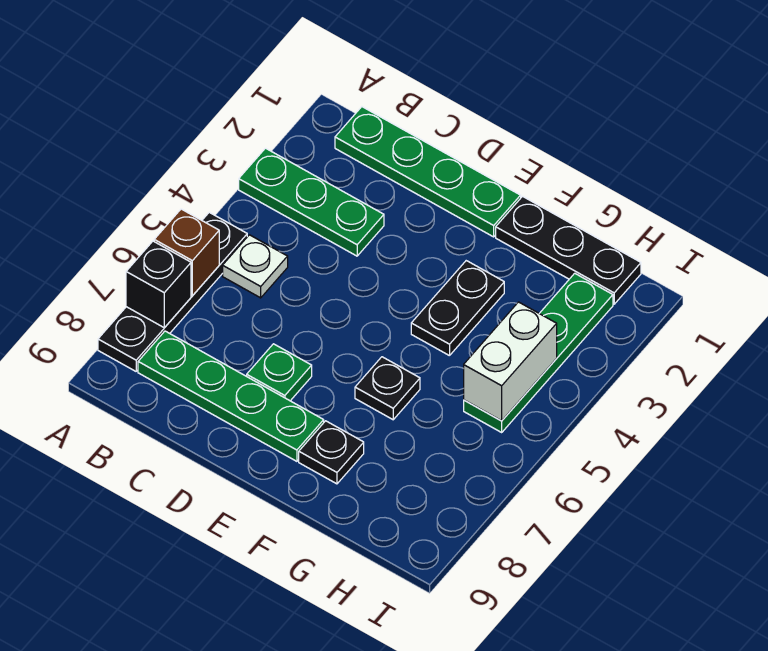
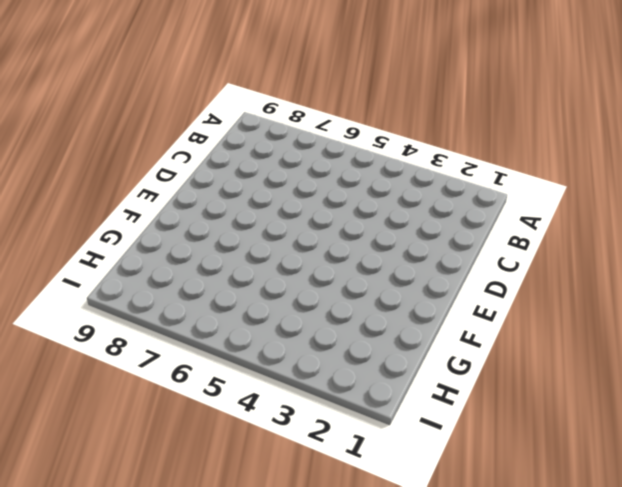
none -> green 1x3 plate [239,148,384,256]
none -> black 1x4 plate [98,212,247,371]
none -> green 1x4 plate [335,107,521,237]

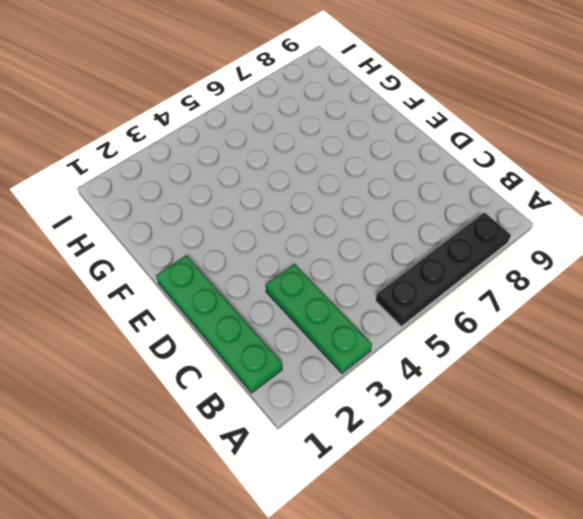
none -> white 1x1 plate [223,235,288,298]
none -> green 1x4 plate [138,331,324,461]
none -> green 1x1 plate [247,344,312,401]

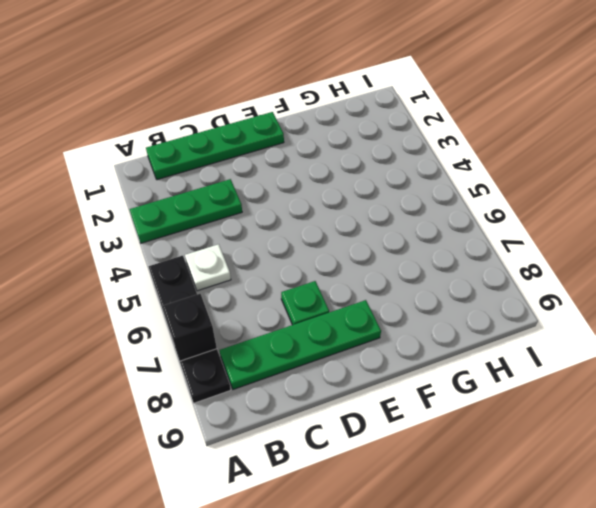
none -> black 1x3 plate [496,196,641,304]
none -> black 1x2 plate [411,261,504,356]
none -> black 1x1 plate [355,357,420,420]

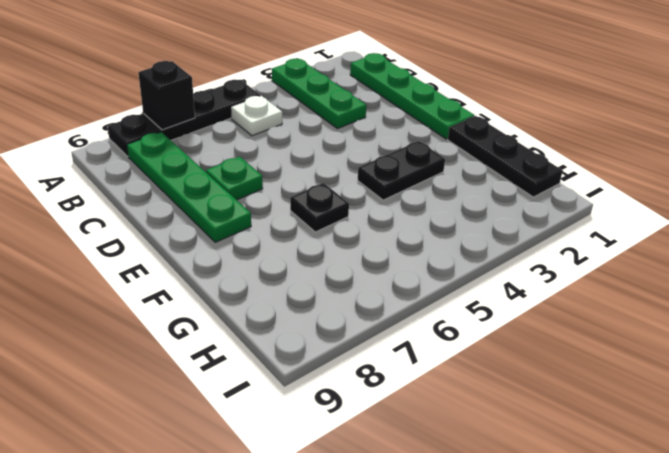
none -> black 1x1 plate [299,421,364,484]
none -> green 1x4 plate [464,273,613,432]
none -> brown 1x1 brick [154,209,219,296]

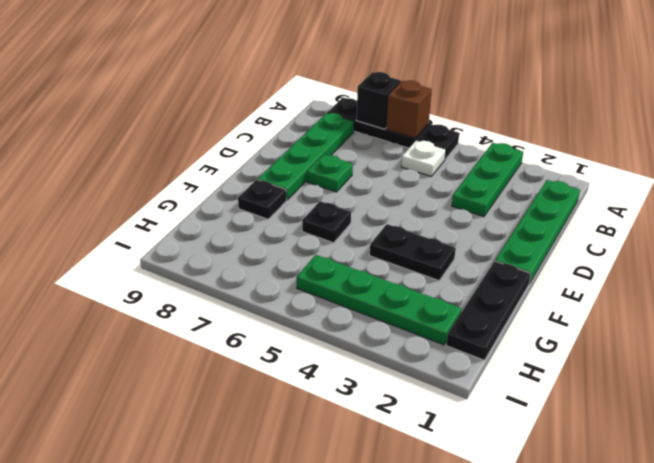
none -> white 1x2 brick [464,302,557,421]

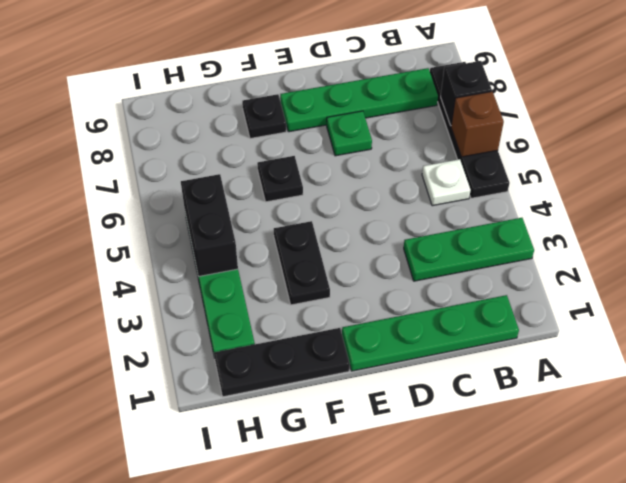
black 1x2 brick [181,174,238,277] -> white 1x2 brick [464,302,557,421]

